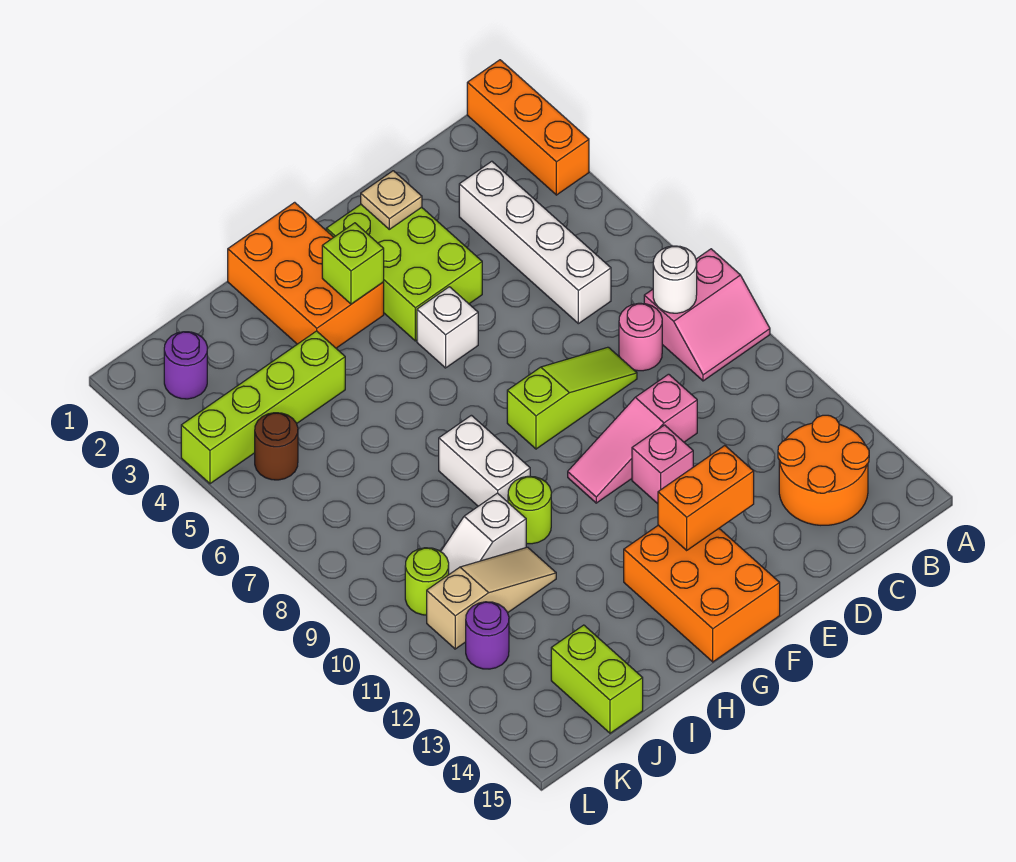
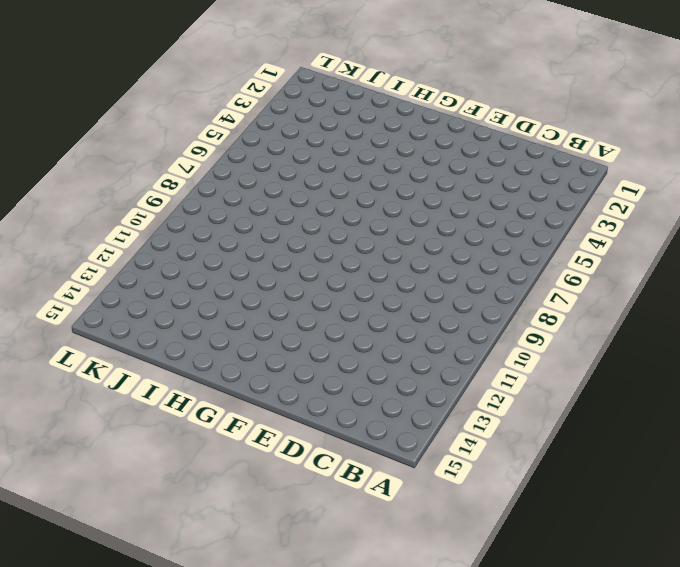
none -> orange 1x3 brick [467,60,589,195]
none -> pink 2x2 slope [644,249,770,381]
none -> orange 2x2 round brick [778,415,869,525]

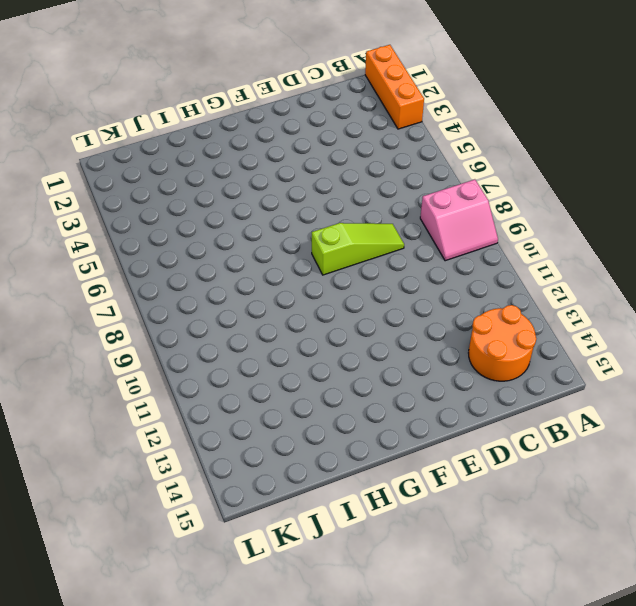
none -> white 1x4 brick [459,161,611,324]
none -> pink 1x1 round brick [619,303,662,371]
none -> pink 1x3 slope [568,374,697,503]

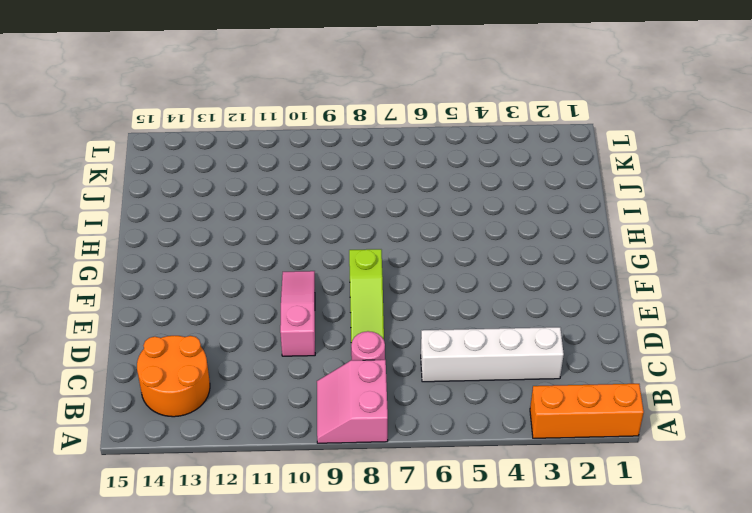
none -> lime 2x3 brick [326,204,482,341]
none -> pink 1x1 brick [632,425,693,504]
none -> white 1x1 brick [417,287,478,368]

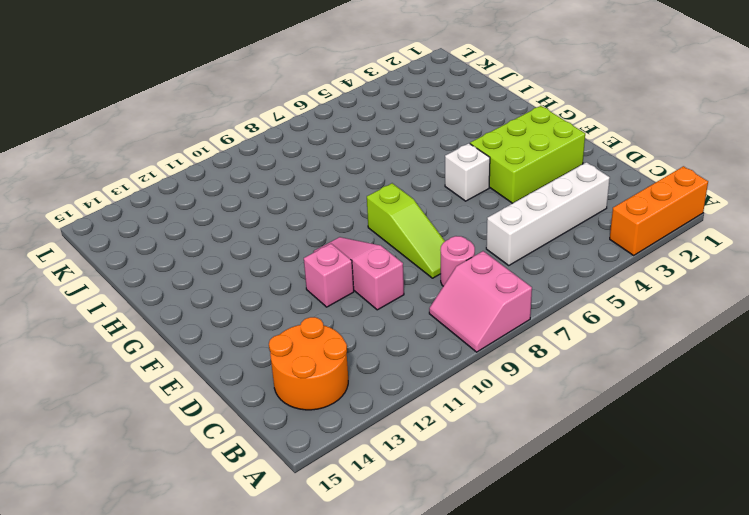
none -> orange 2x3 brick [624,525,780,662]
none -> orange 2x3 brick [228,202,384,348]
none -> white 1x2 brick [439,415,530,506]

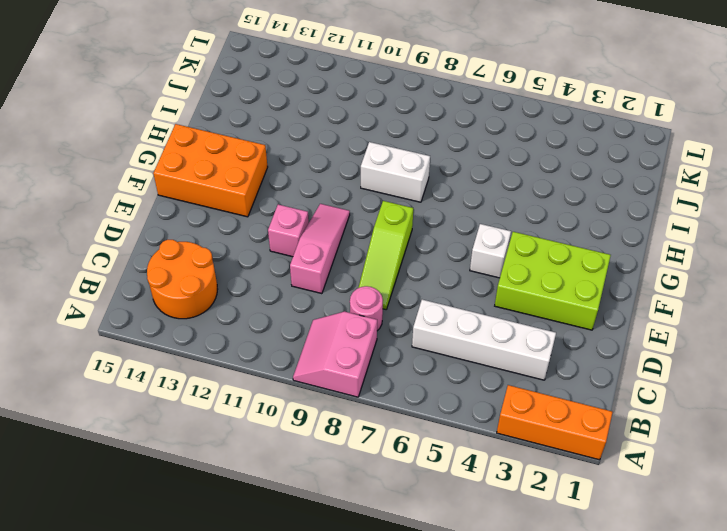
none -> orange 2x3 brick [228,202,384,348]
none -> lime 1x1 round brick [508,476,551,544]
none -> lime 1x4 brick [181,331,345,484]

